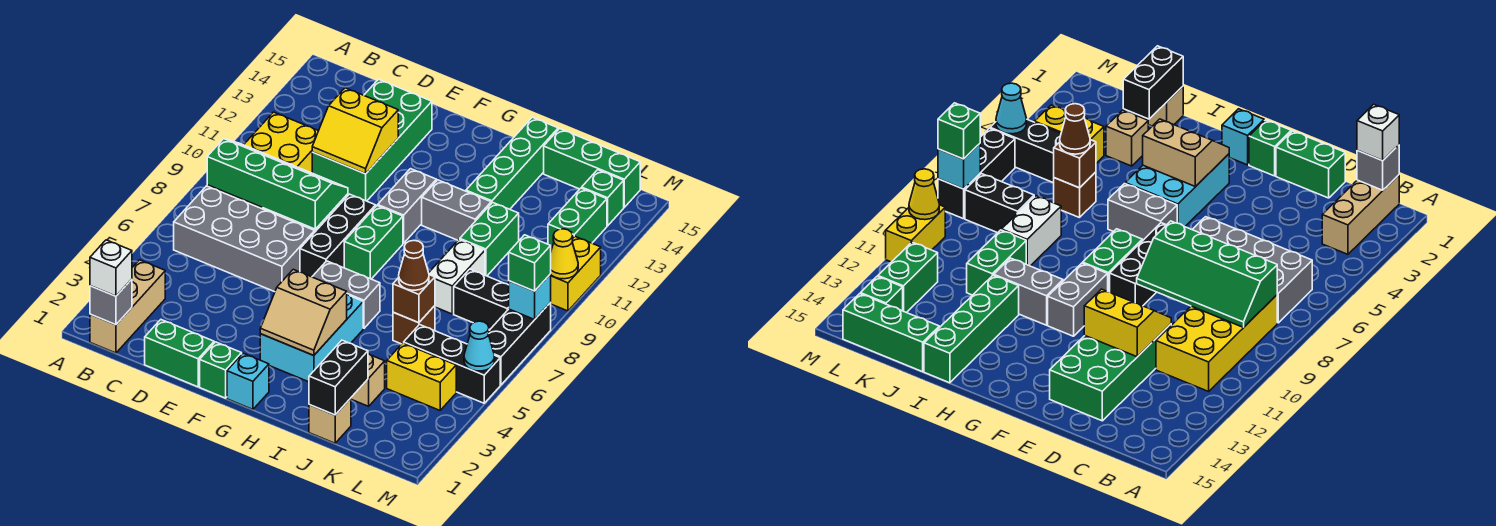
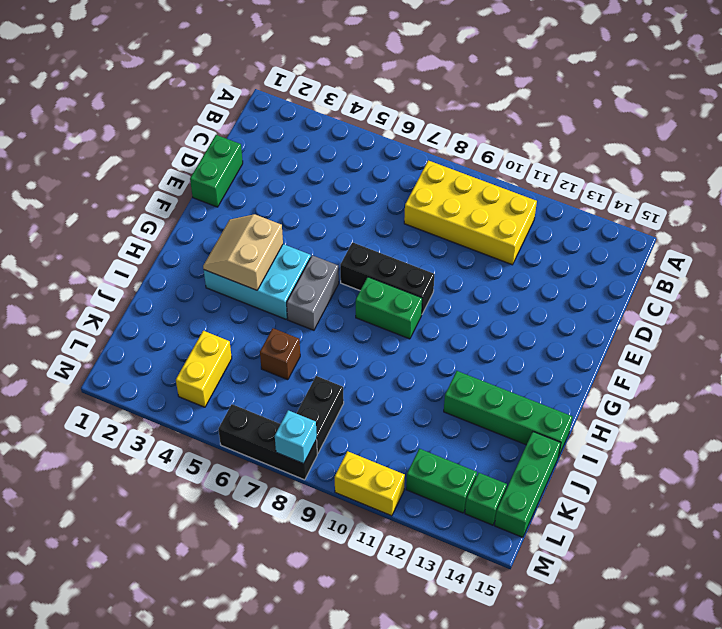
none -> tan 1x3 brick [90,260,165,353]
none -> grey 2x4 brick [174,186,315,292]
none -> green 2x4 brick [312,79,432,201]
none -> green 1x1 brick [200,342,242,398]

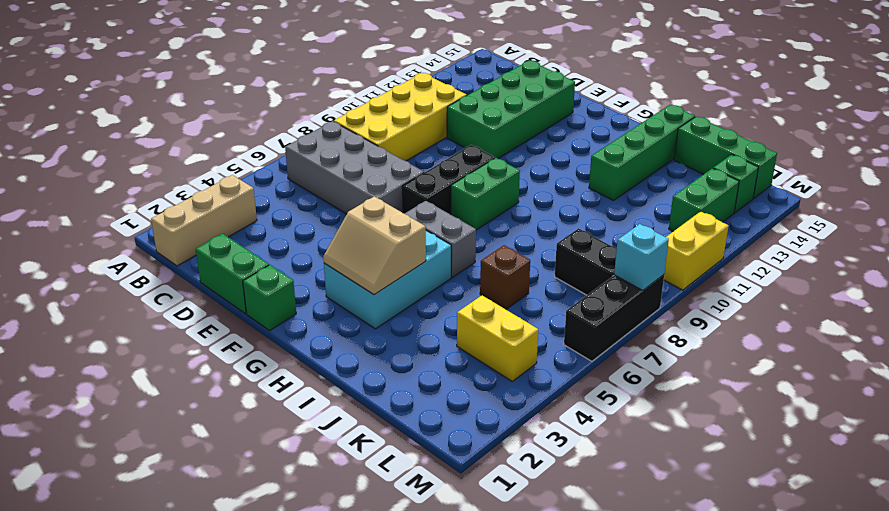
none -> cyan 1x1 brick [227,353,269,409]
none -> grey 1x2 brick [378,169,436,243]
none -> grey 1x2 brick [422,180,491,240]
none -> tan 1x1 brick [309,398,351,443]

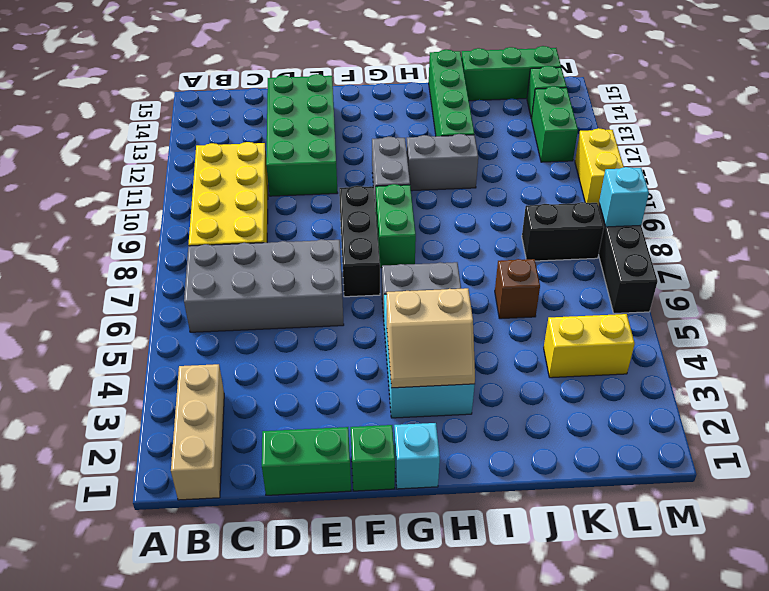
none -> tan 1x1 brick [309,398,351,443]
none -> tan 1x1 brick [351,354,385,406]
none -> white 1x2 brick [429,239,485,314]
none -> green 1x2 brick [460,202,519,276]

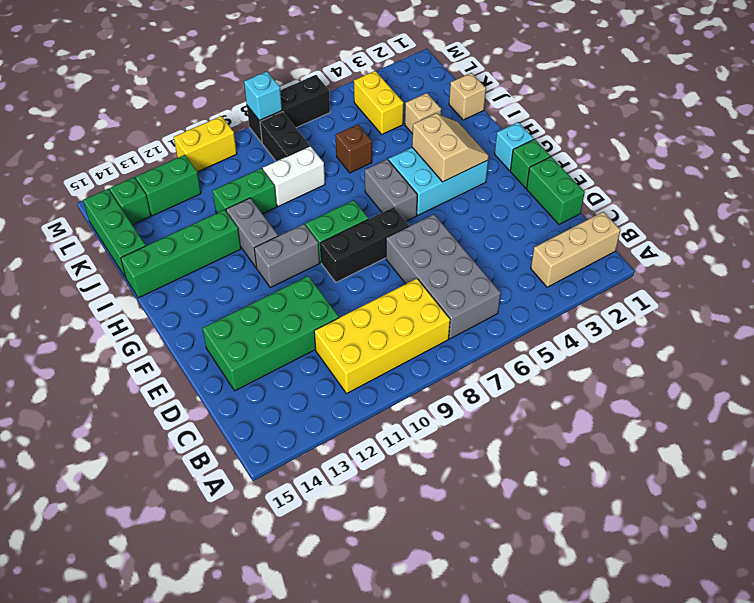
none -> black 1x3 brick [404,325,500,403]
none -> grey 1x1 brick [90,279,132,325]
none -> green 2x4 slope [207,139,348,229]
none -> yellow 2x2 slope [312,88,398,174]

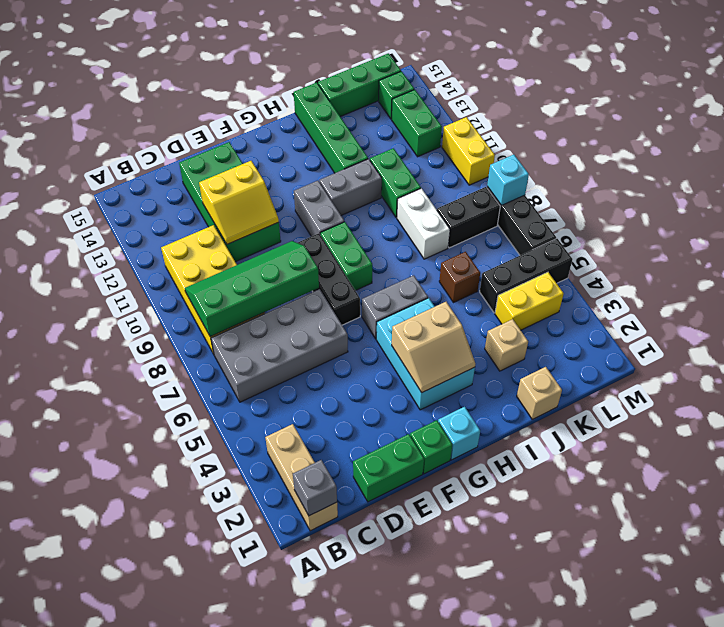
none -> black 1x2 brick [309,340,368,415]
none -> brown 1x1 brick [393,275,435,323]
none -> cyan 1x1 cone [464,321,495,371]
none -> yellow 1x1 cone [551,229,578,279]

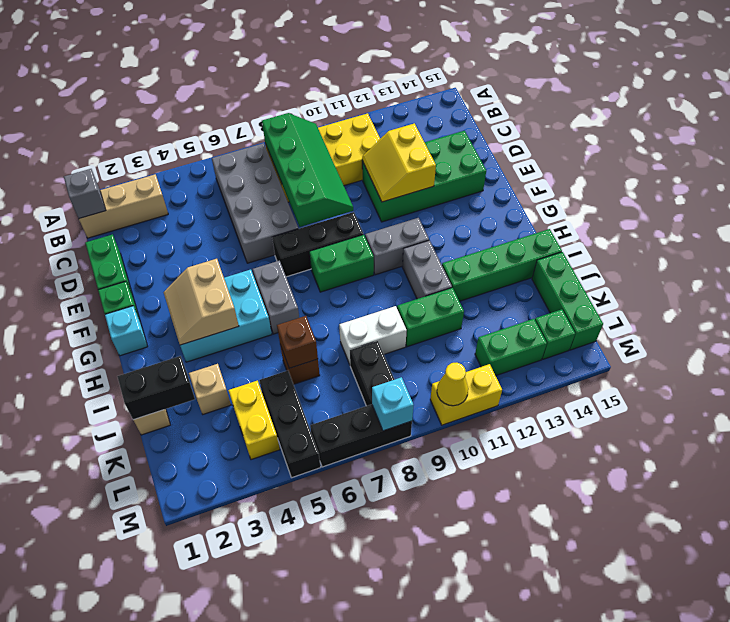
none -> cyan 1x1 cone [464,321,495,371]
none -> white 1x1 brick [90,240,132,296]
none -> brown 1x1 cone [399,241,429,290]
none -> green 1x1 brick [509,235,551,291]

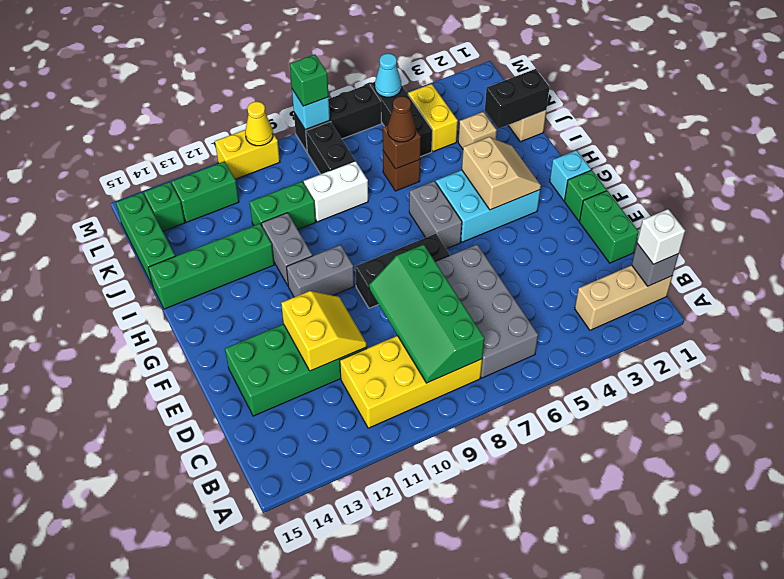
none -> green 1x2 brick [344,206,403,279]

